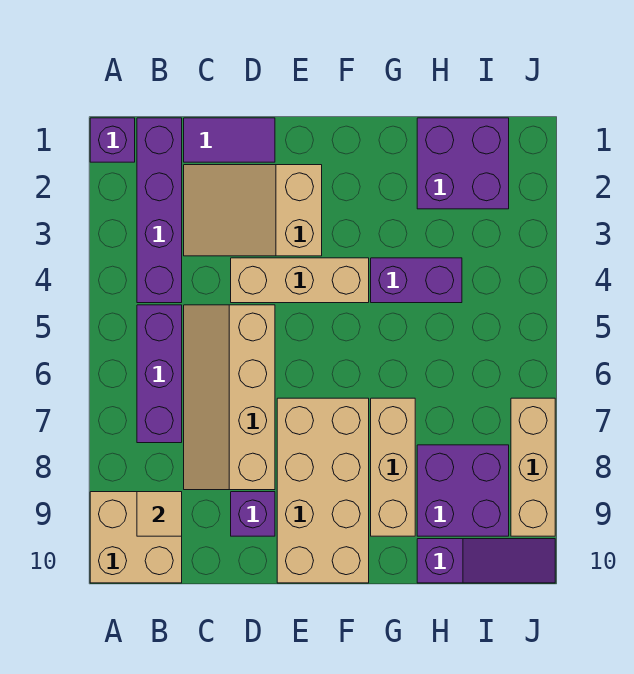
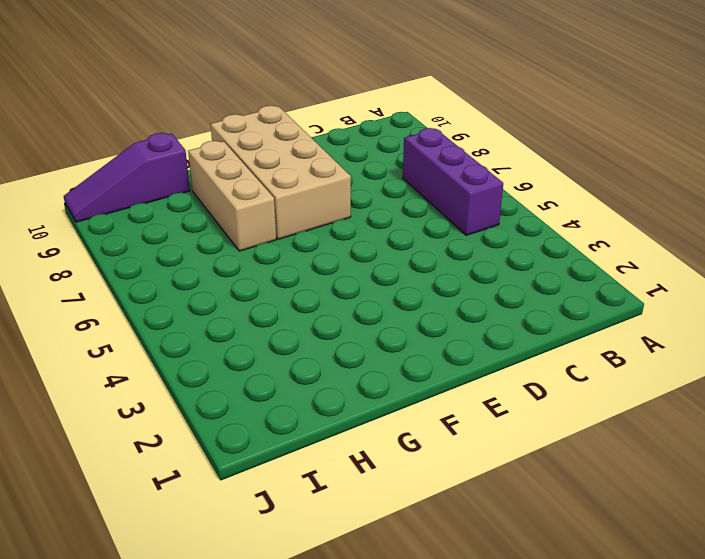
none -> purple 1x1 brick [90,118,135,162]
none -> tan 2x2 brick [90,492,182,583]
none -> purple 1x4 brick [137,118,182,303]

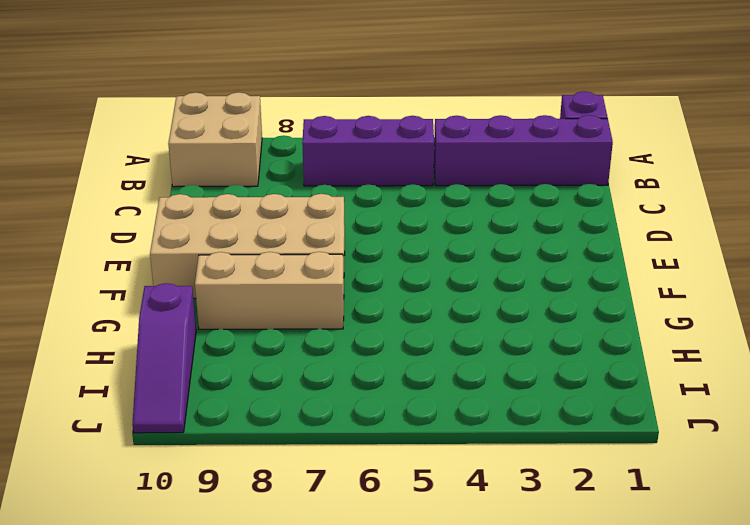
none -> purple 1x2 tile [184,118,275,162]
none -> tan 2x3 slope [184,165,322,256]
none -> tan 2x4 slope [184,305,275,490]

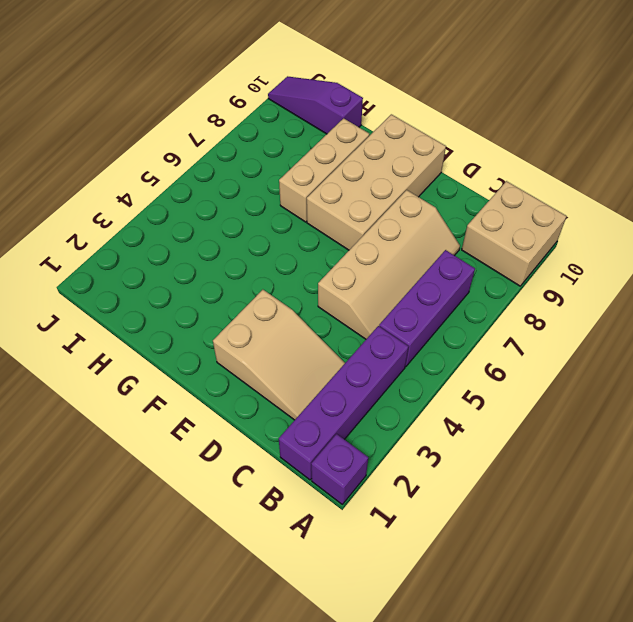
none -> purple 1x2 tile [184,118,275,162]
none -> tan 1x3 brick [231,258,369,303]
none -> purple 1x1 brick [231,492,275,536]

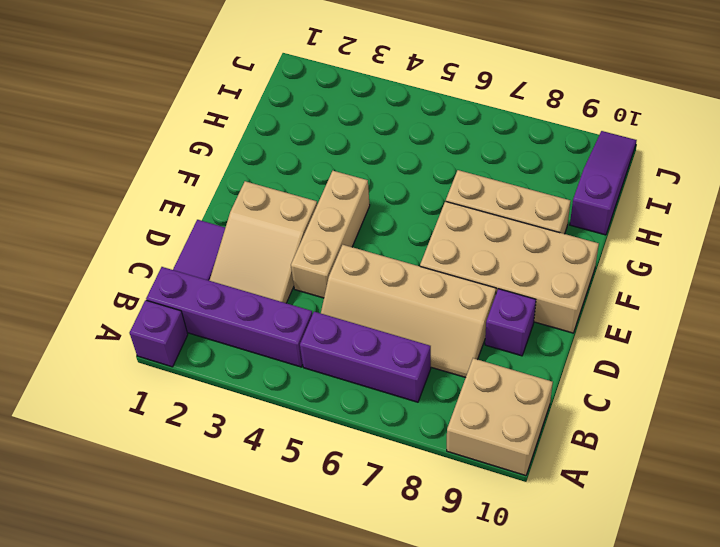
none -> purple 1x2 brick [371,258,462,303]
none -> purple 2x2 brick [417,118,509,209]
none -> purple 2x2 brick [417,445,509,536]

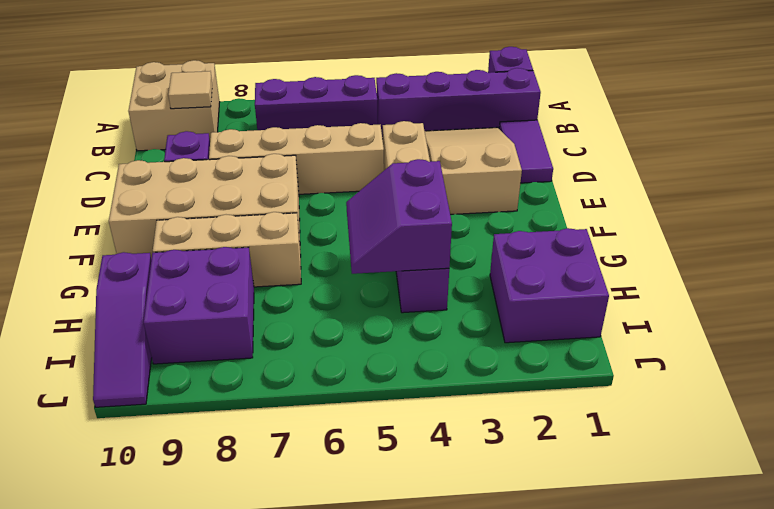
purple 2x2 slope [346,159,452,274] -> none
none -> tan 1x3 brick [511,398,555,536]

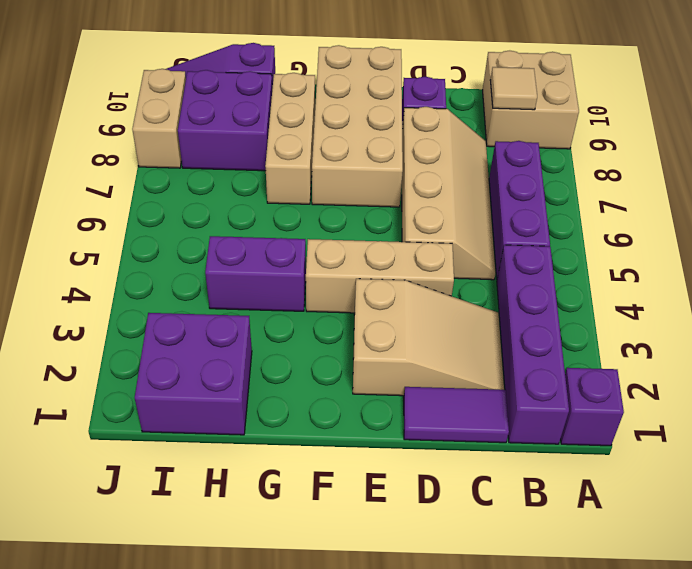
tan 1x2 brick [132,69,186,168] -> tan 1x3 brick [511,398,555,536]

